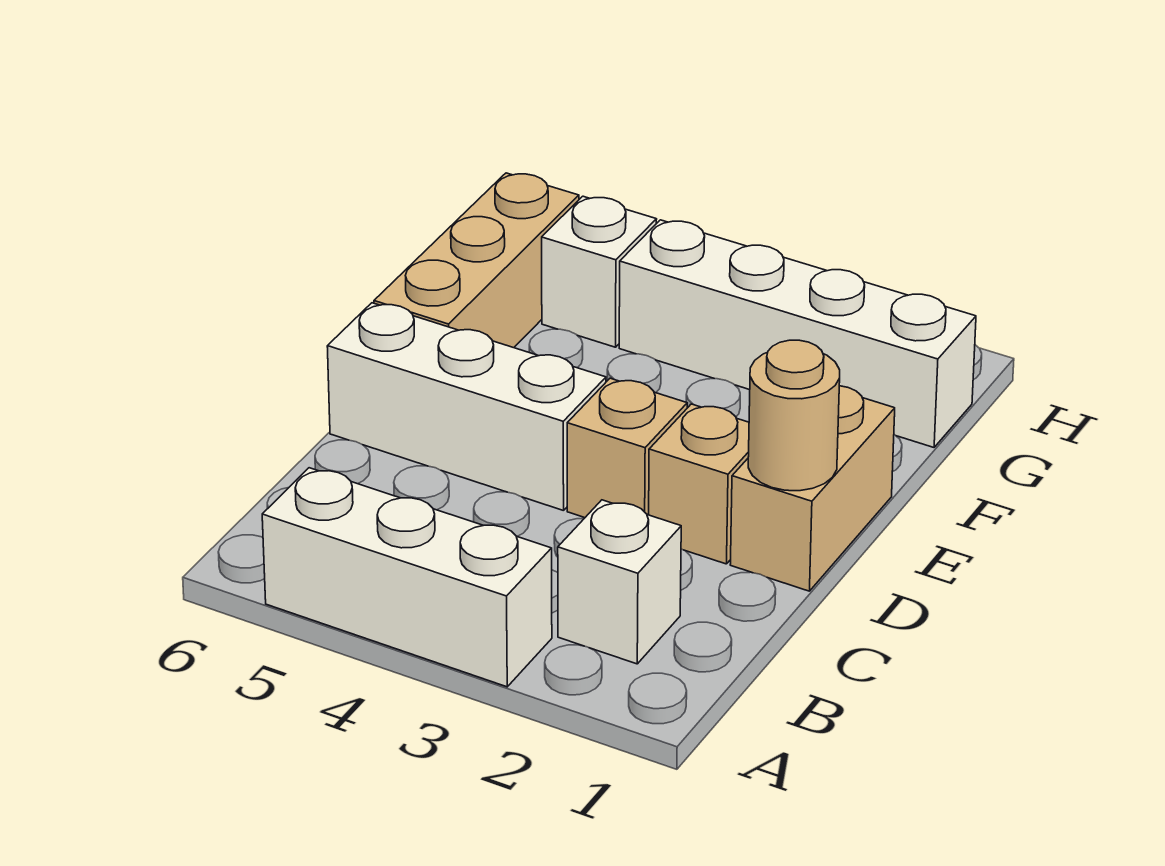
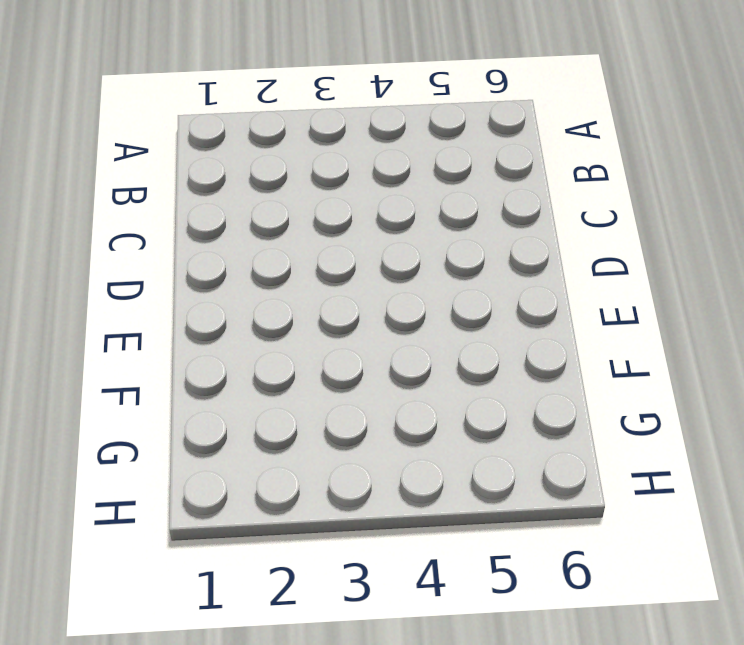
none -> white 1x3 brick [262,468,552,687]
none -> white 1x1 brick [558,500,681,664]

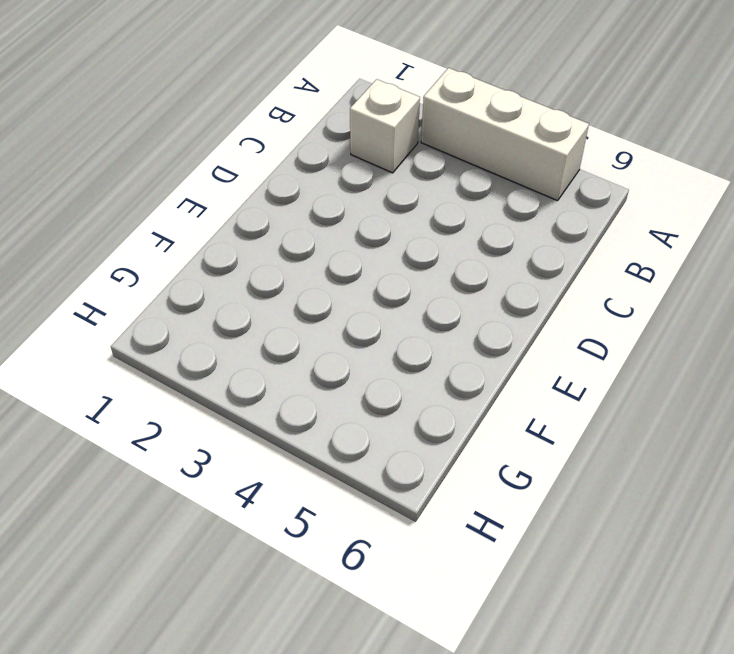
none -> tan 1x2 brick [730,386,895,591]
none -> tan 1x1 brick [649,404,749,564]

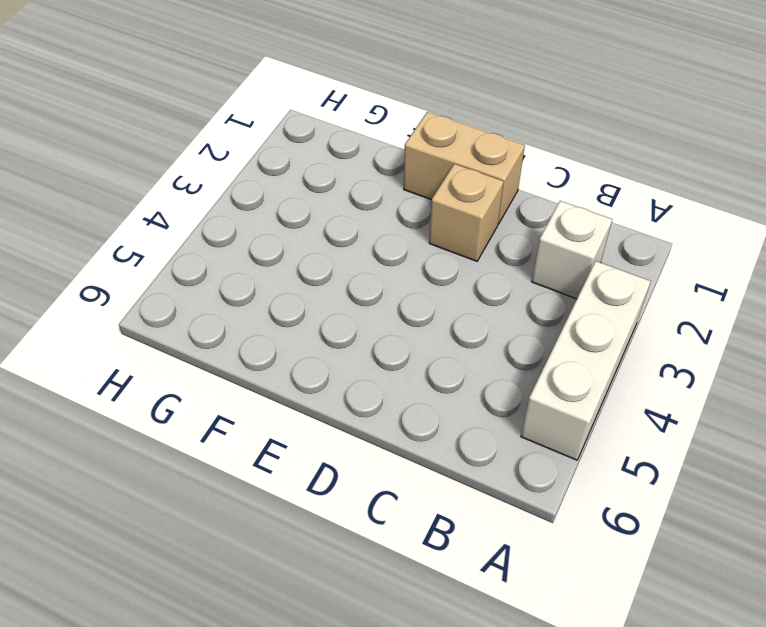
none -> tan 1x1 brick [567,378,687,518]
none -> white 1x3 brick [327,303,606,511]

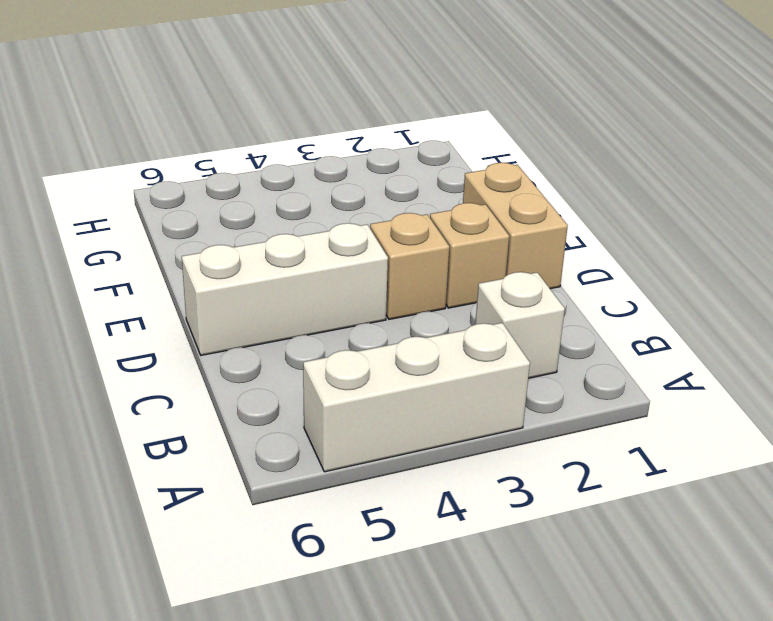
none -> tan 1x3 brick [374,173,579,348]
none -> white 1x4 brick [619,220,976,447]

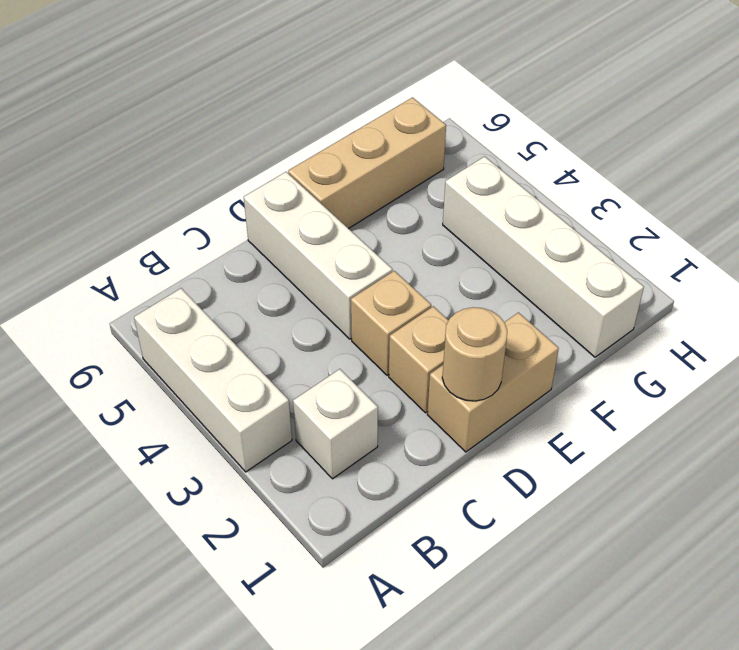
none -> white 1x1 brick [542,196,657,347]

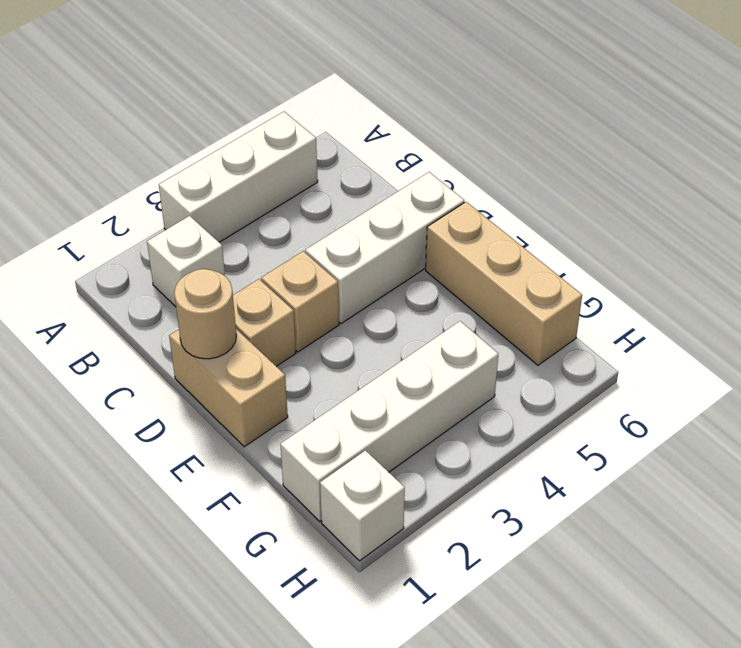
white 1x1 brick [320,450,405,561] -> white 1x1 brick moved to [542,196,657,347]

